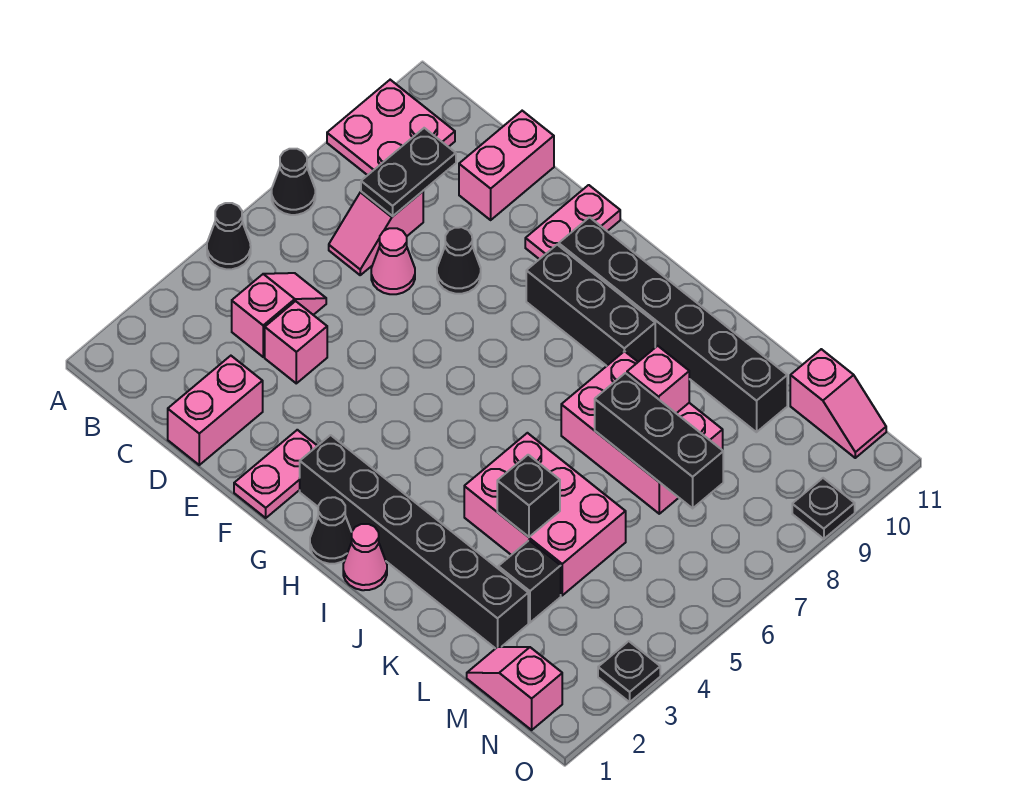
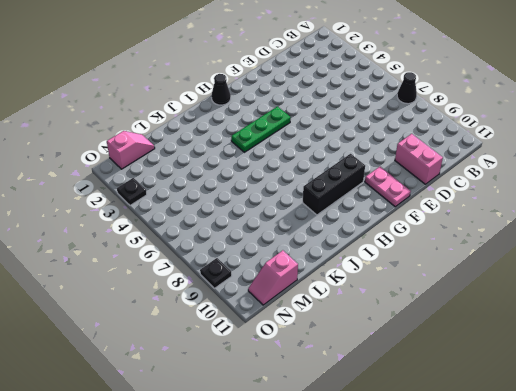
green 1x3 plate [231,106,291,152] -> none
none -> black 1x1 cone [207,203,251,269]
none -> pink 2x2 plate [327,80,455,175]
none -> pink 1x2 slope [232,273,326,357]

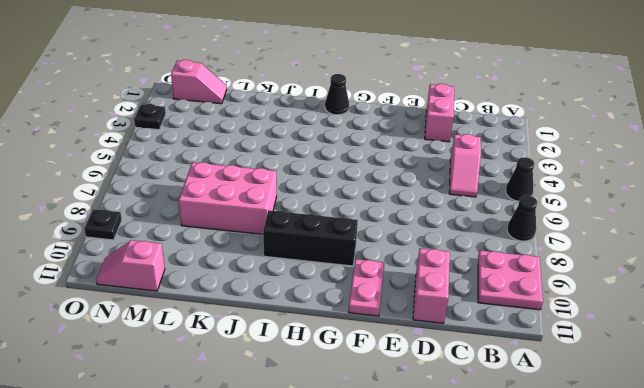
none -> pink 1x2 slope [329,191,423,275]
none -> pink 1x1 brick [265,301,327,383]
none -> pink 1x1 cone [371,228,415,294]

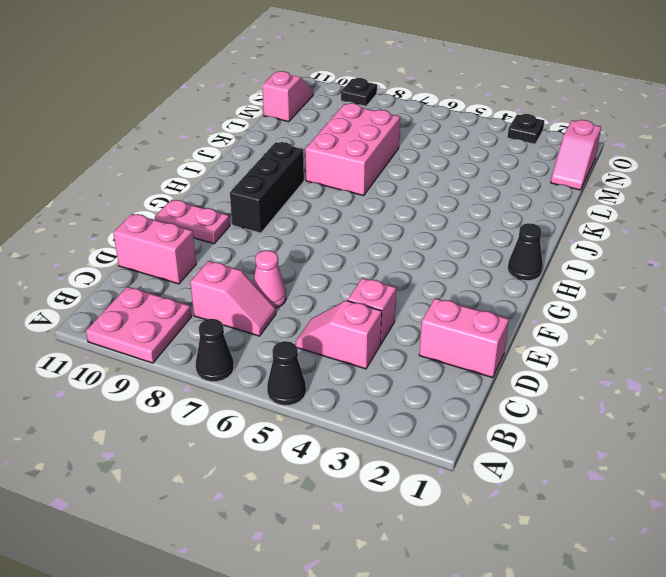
none -> black 1x1 cone [437,227,481,294]
none -> pink 1x2 plate [234,430,317,518]
none -> black 1x6 brick [300,435,528,649]

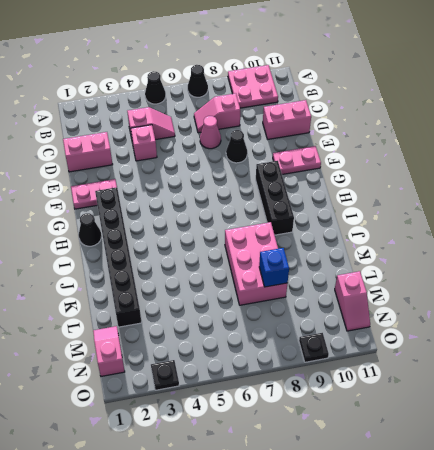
blue 1x1 brick [259,248,289,287] -> none
none -> black 1x6 brick [559,217,787,432]
none -> pink 1x1 cone [343,524,387,590]
none -> pink 2x3 brick [464,433,626,595]

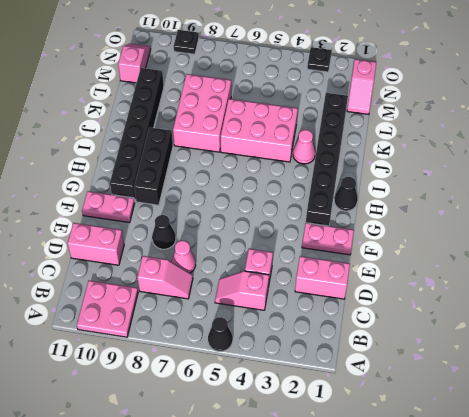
pink 1x1 cone [293,130,316,164] -> pink 1x1 cone moved to [343,524,387,590]
pink 2x3 brick [221,99,298,162] -> pink 2x3 brick turned to [464,433,626,595]
none -> black 1x1 cone [272,149,315,215]
none -> black 1x1 brick [498,540,561,623]
none -> black 1x2 plate [361,128,456,216]

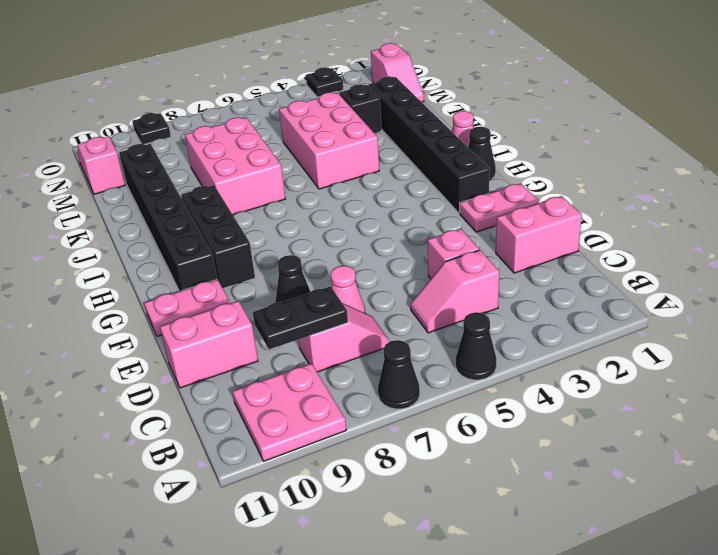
none -> black 1x1 brick [497,455,560,537]
none -> black 1x3 brick [595,373,723,508]
none -> pink 1x1 brick [627,346,689,413]

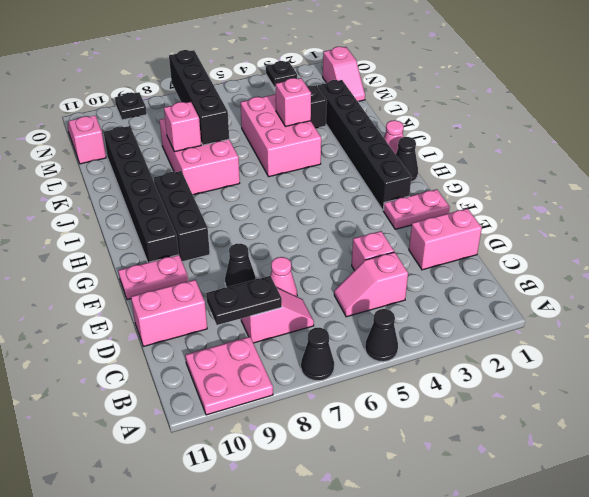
pink 1x1 brick [276,78,311,126] -> black 1x1 brick [497,455,560,537]
black 1x4 brick [169,50,229,145] -> black 1x3 brick [595,373,723,508]

